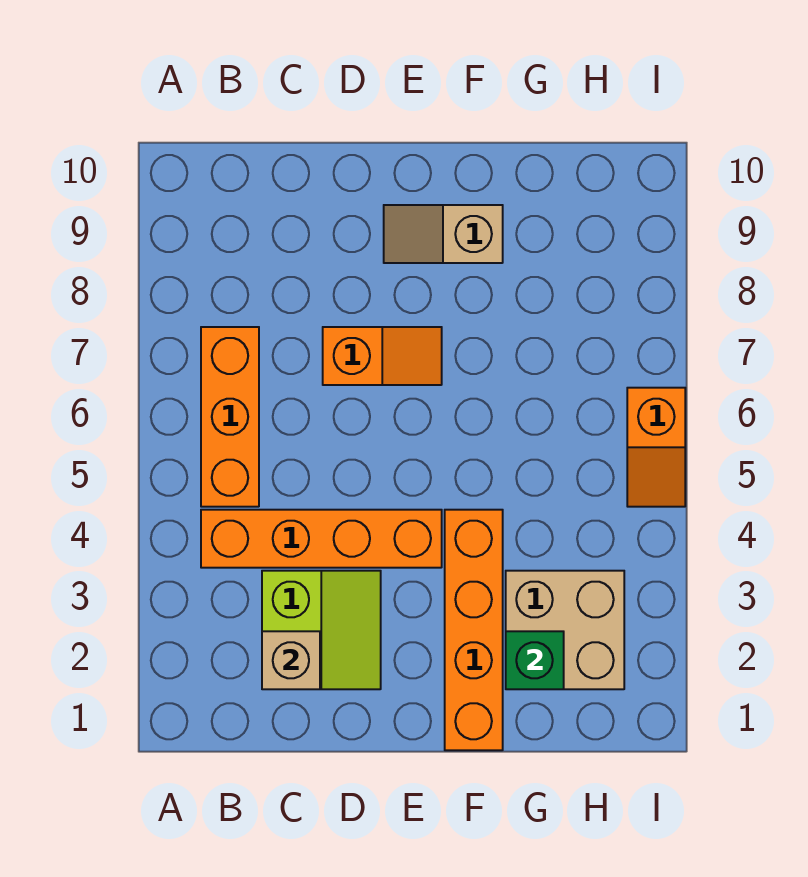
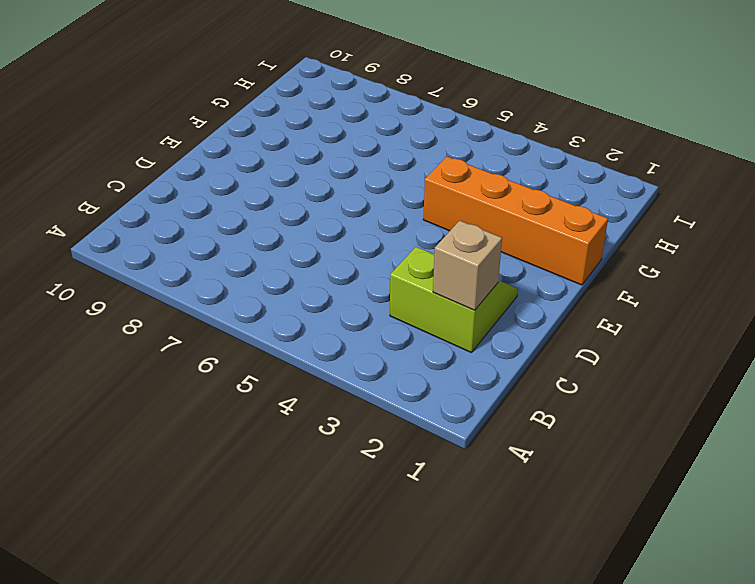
none -> orange 1x4 brick [201,510,442,568]
none -> orange 1x3 brick [201,327,259,507]

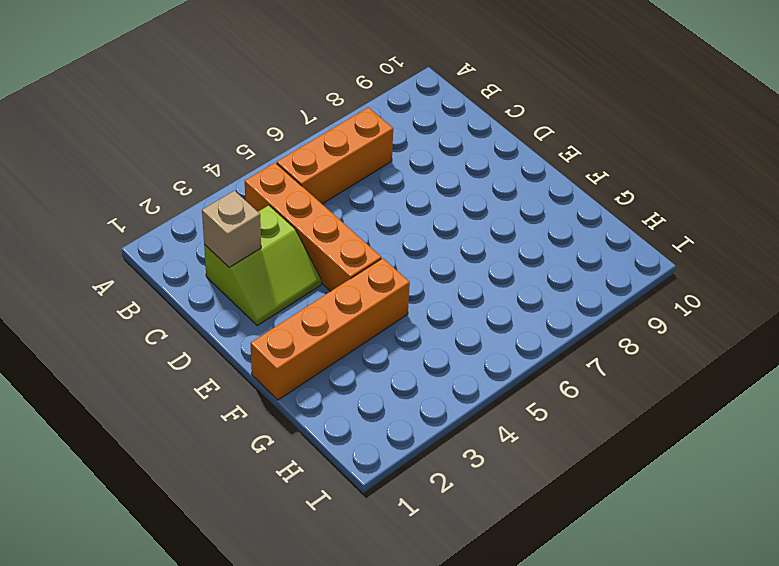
none -> orange 1x2 slope [323,327,442,385]
none -> tan 1x2 slope [384,205,503,263]

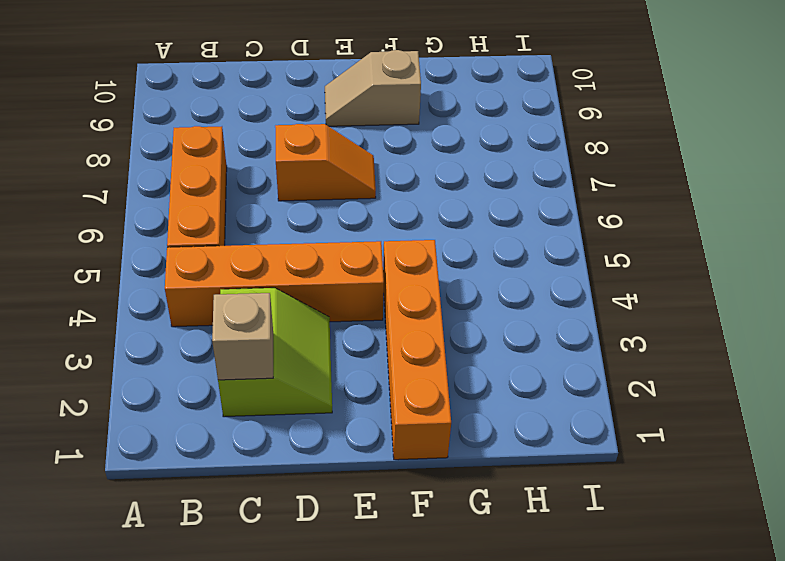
none -> tan 2x2 brick [506,571,624,689]
none -> orange 1x2 slope [627,388,685,507]

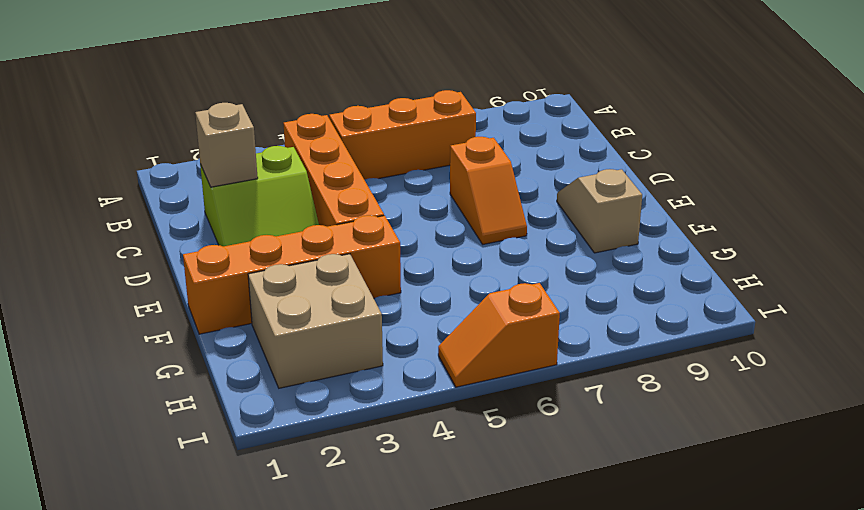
none -> green 1x1 brick [506,631,564,689]

